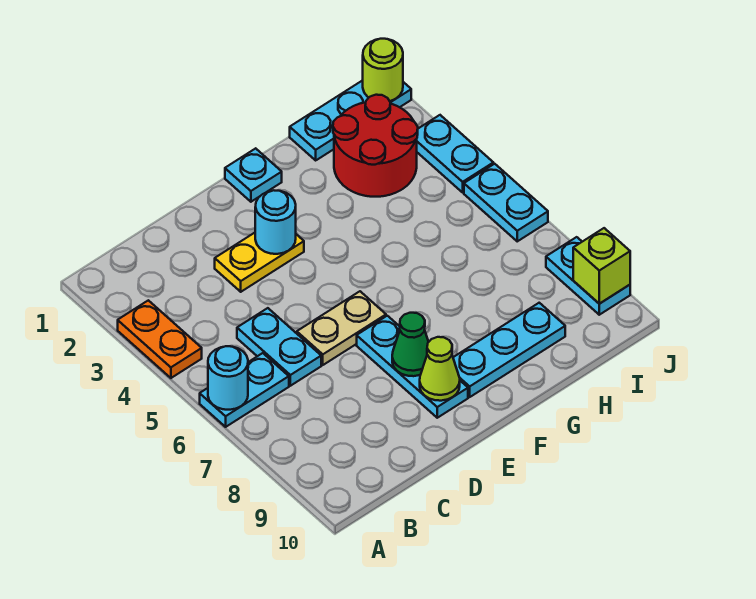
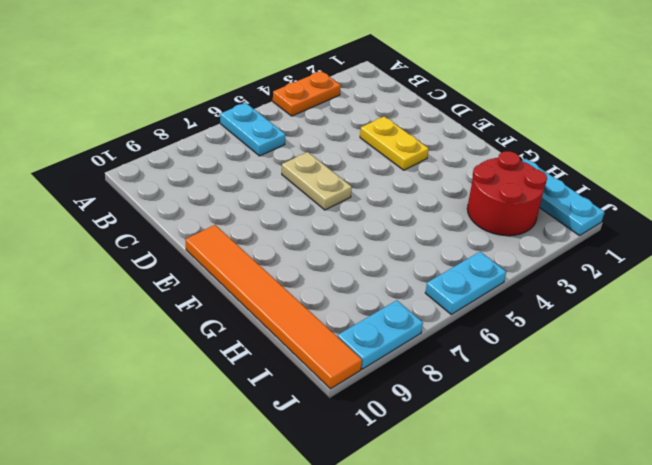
orange 1x6 tile [185,225,362,389] -> none
none -> cyan 1x2 plate [237,308,321,386]
none -> cyan 1x3 plate [357,316,468,418]
none -> cyan 1x1 plate [225,148,282,202]

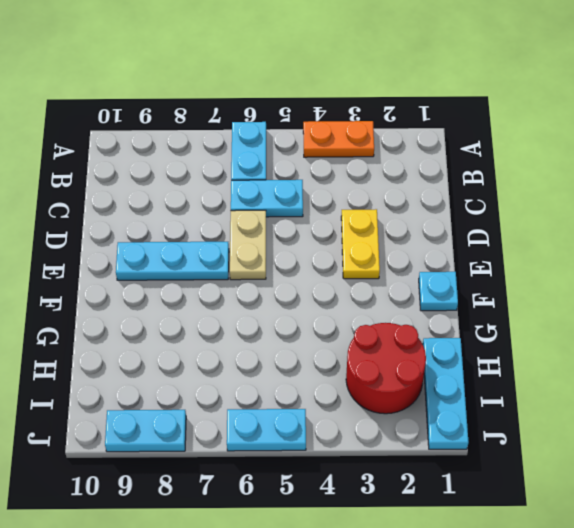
none -> cyan 1x3 plate [453,303,565,397]
none -> cyan 1x2 plate [417,115,493,192]
none -> cyan 1x1 round brick [208,346,248,410]

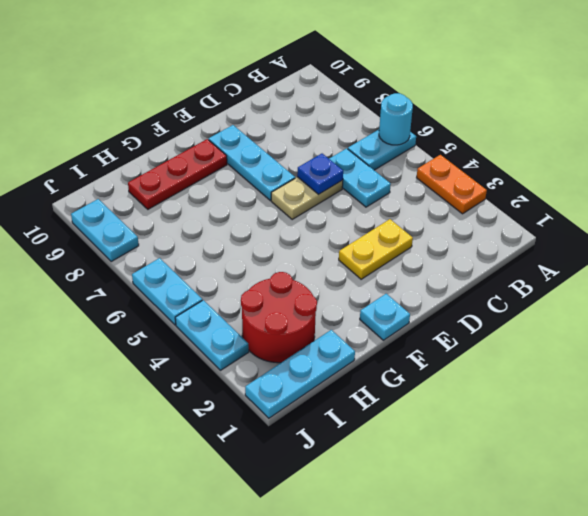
blue 1x1 plate [297,154,343,195] -> none
red 1x3 plate [128,139,227,209] -> cyan 1x3 plate [453,303,565,397]
none -> cyan 1x1 round brick [255,190,296,254]
none -> green 1x1 cone [392,313,428,376]
none -> lime 1x1 cone [420,337,460,401]

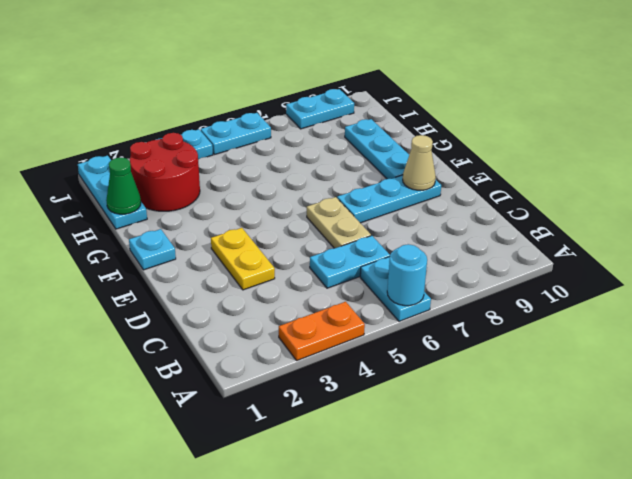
tan 1x1 cone [403,135,436,190] -> lime 1x1 cone [420,337,460,401]
green 1x1 cone [106,158,141,214] -> green 1x1 cone moved to [392,313,428,376]
none -> cyan 1x1 round brick [255,190,296,254]
none -> lime 1x1 round brick [363,39,403,101]
none -> lime 1x1 brick [573,228,630,304]

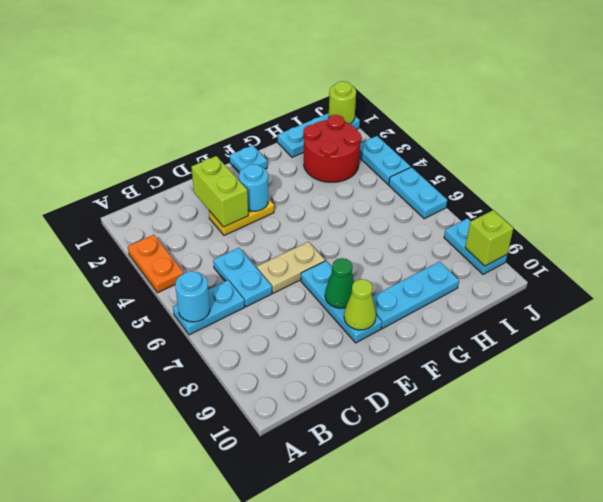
lime 1x2 brick [191,156,248,227] -> none

